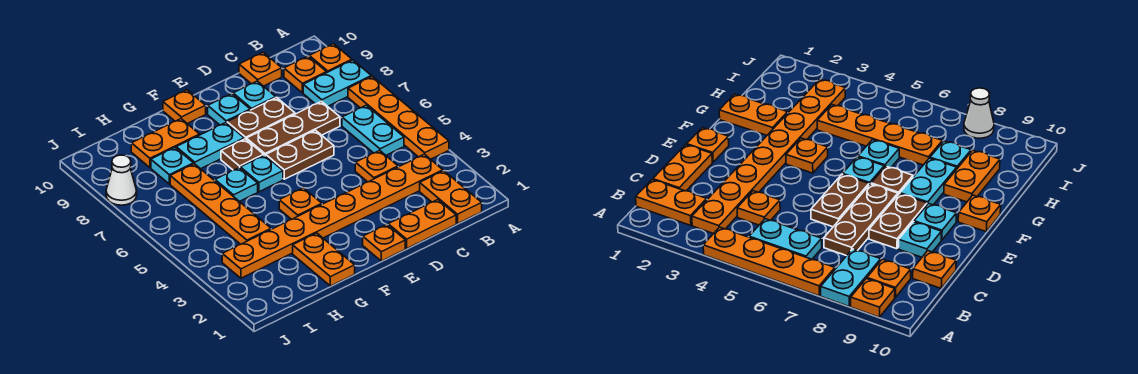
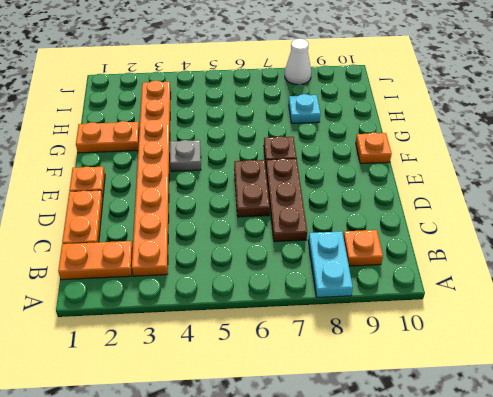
grey 1x1 plate [170,140,201,171] -> orange 1x1 plate [279,188,322,219]
none -> orange 1x4 plate [348,76,449,159]
none -> orange 1x1 plate [309,44,352,72]
none -> cyan 1x2 plate [342,105,404,155]

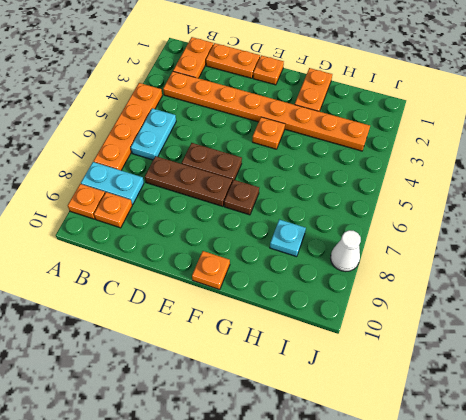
none -> orange 1x1 plate [355,150,398,182]
none -> orange 1x1 plate [239,52,282,86]
none -> brown 1x2 plate [227,97,295,139]

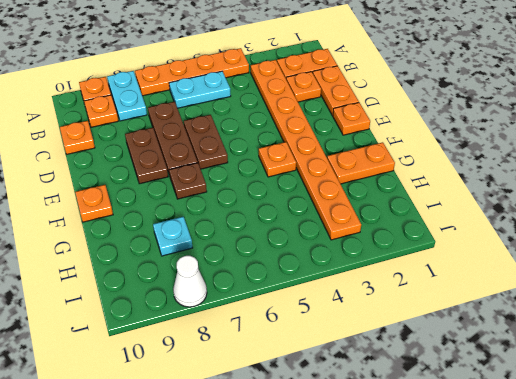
orange 1x1 plate [286,72,321,102] -> orange 1x1 plate moved to [355,150,398,182]
none -> cyan 1x1 plate [233,81,276,110]
none -> cyan 1x1 plate [208,94,250,125]
none -> cyan 1x1 plate [240,155,283,192]

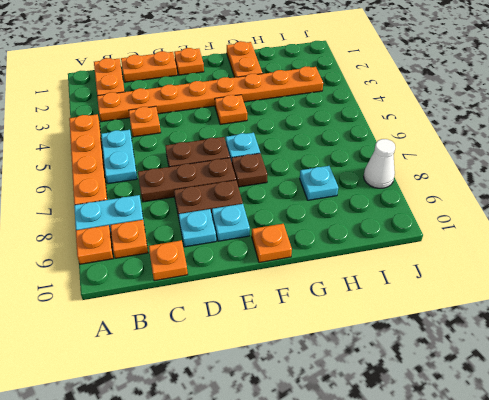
none -> cyan 1x2 plate [176,123,244,169]
none -> cyan 1x1 plate [215,168,258,202]
none -> orange 1x2 plate [131,119,200,168]

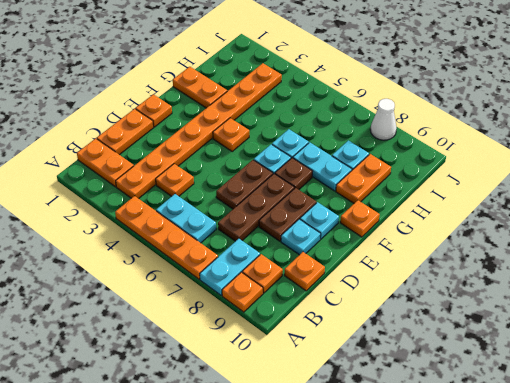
cyan 1x2 plate [293,142,352,191] -> cyan 1x2 plate turned to [176,123,244,169]
none -> orange 1x4 plate [170,164,271,244]

